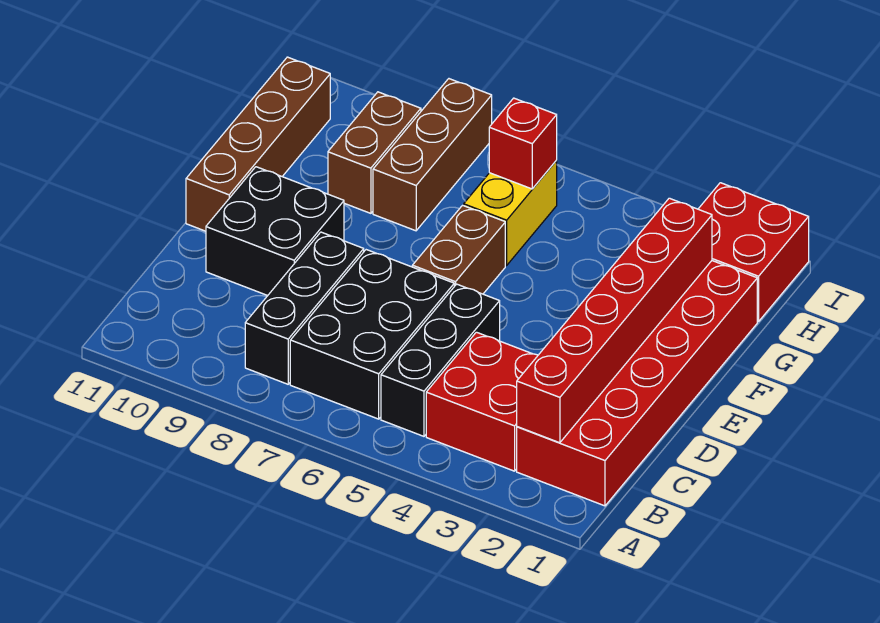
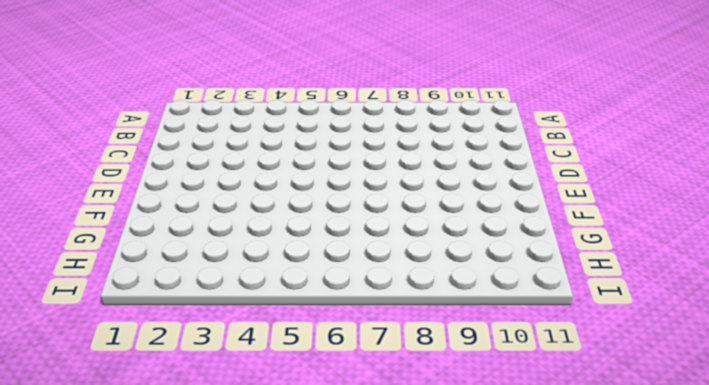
none -> red 2x6 brick [517,261,757,506]
none -> red 2x2 brick [426,332,538,471]
none -> black 1x3 brick [381,284,500,436]

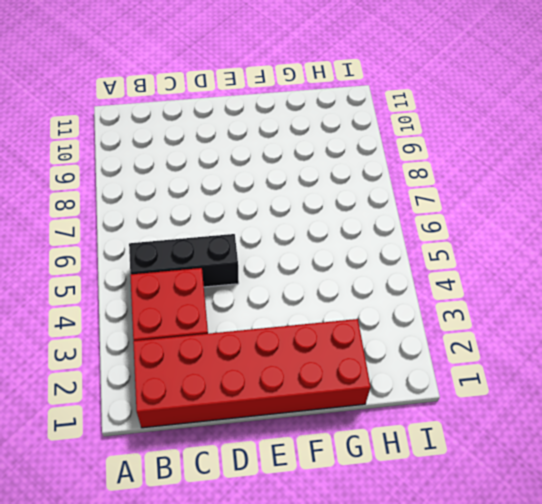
none -> black 2x3 brick [290,250,454,419]
none -> black 1x3 brick [245,232,364,384]
none -> black 2x2 brick [206,167,344,296]

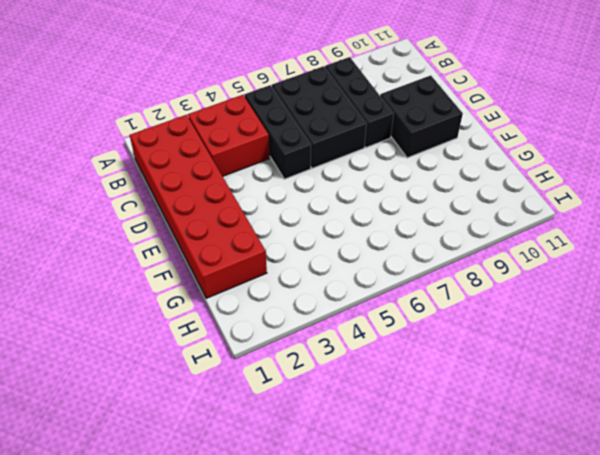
none -> brown 1x2 brick [412,205,505,294]
none -> brown 1x4 brick [186,57,330,231]
none -> yellow 1x2 brick [464,161,557,265]

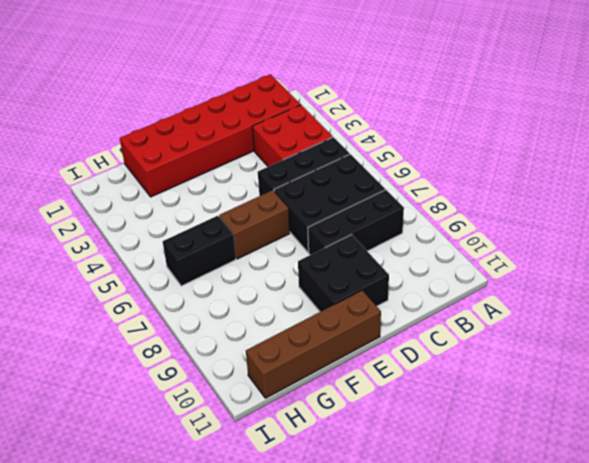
black 1x2 brick [163,216,236,286] -> yellow 1x2 brick [464,161,557,265]
none -> brown 1x3 brick [373,79,492,231]
none -> brown 1x2 brick [328,92,421,213]
none -> red 2x2 brick [699,183,809,322]

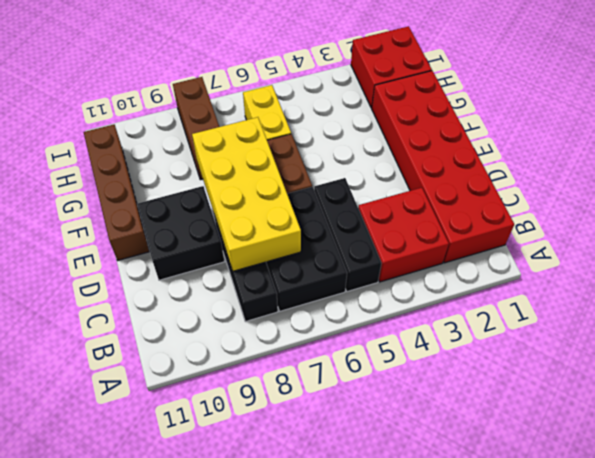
yellow 2x4 brick [192,117,301,271] -> none
none -> brown 1x2 brick [328,92,421,213]
none -> red 1x6 brick [517,198,712,443]
none -> red 1x1 brick [489,98,557,189]

